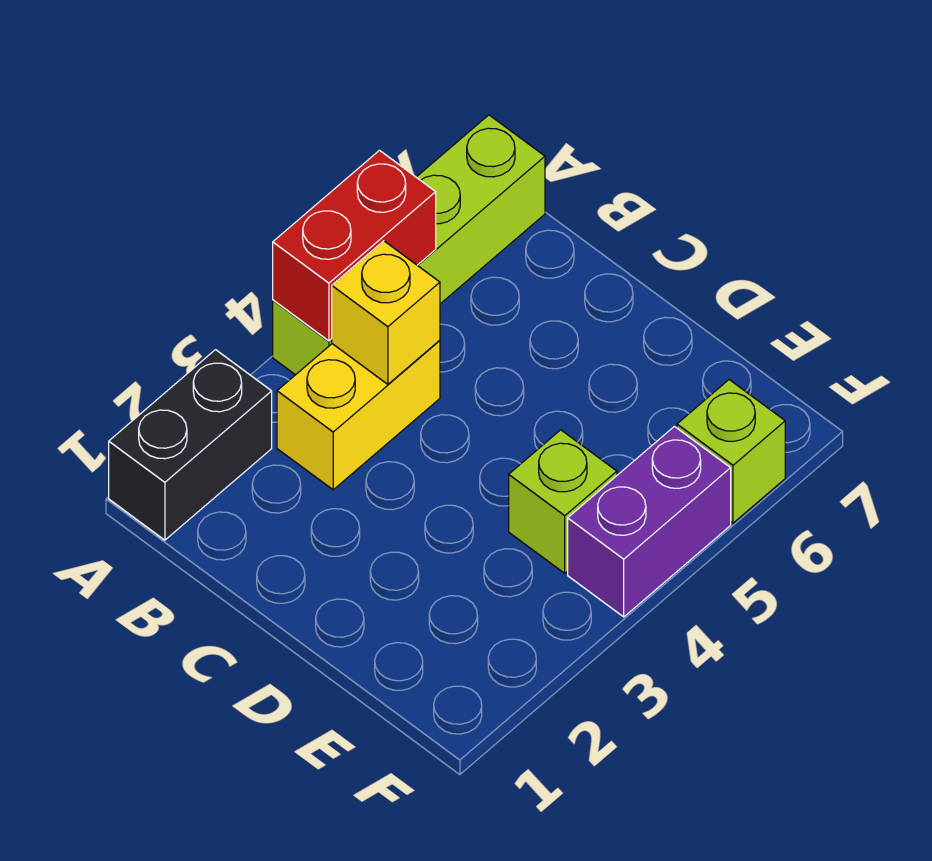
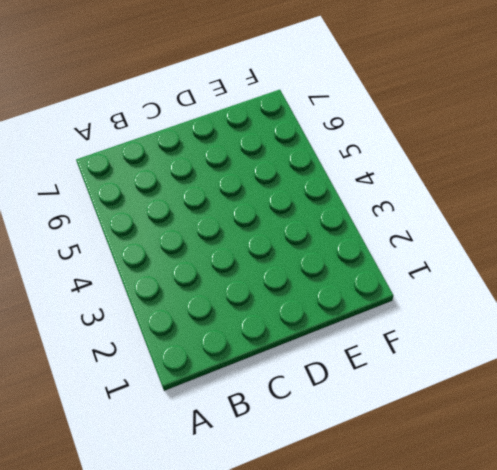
none -> black 1x2 brick [109,350,272,540]
none -> lime 1x4 brick [273,115,545,375]

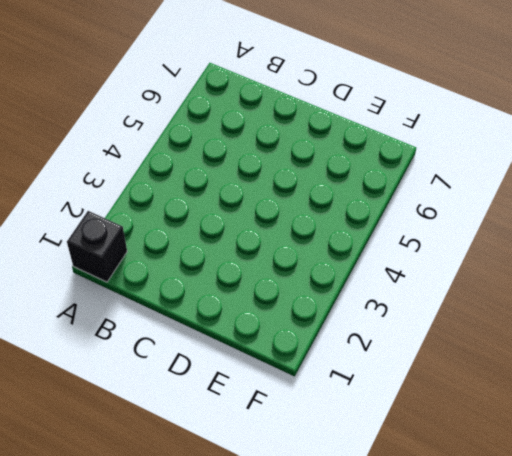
black 1x1 brick [67,211,127,282] -> black 1x2 brick [109,350,272,540]
none -> lime 1x4 brick [273,115,545,375]
none -> yellow 1x2 brick [277,340,440,490]

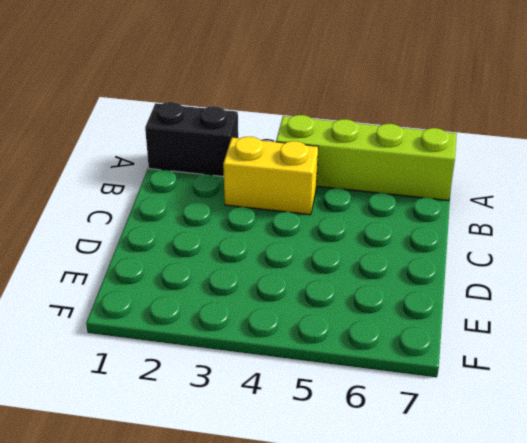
none -> lime 1x1 brick [509,430,617,573]
none -> purple 1x2 brick [568,426,731,617]

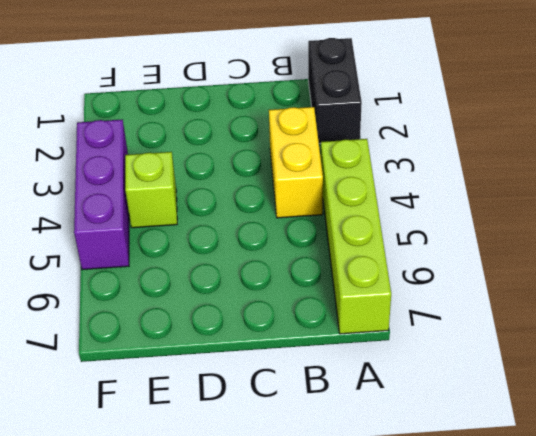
purple 1x3 brick [74,120,129,270] -> purple 1x2 brick [568,426,731,617]
none -> lime 1x1 brick [677,380,785,523]
none -> red 1x2 brick [273,150,436,341]

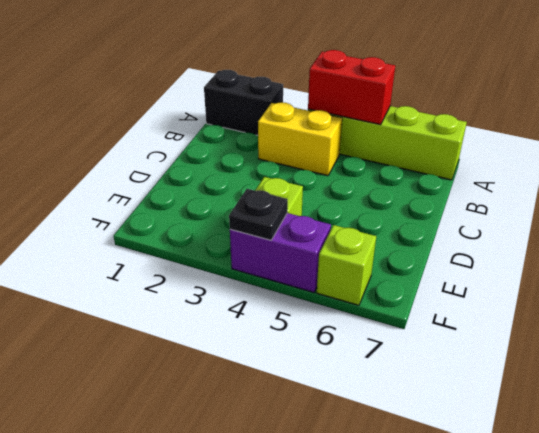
black 1x1 plate [229,189,288,240] -> none
none -> yellow 1x1 brick [332,241,440,384]

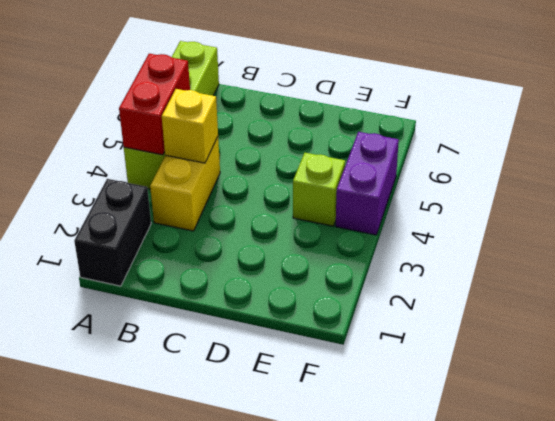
none -> lime 1x1 brick [677,380,785,523]

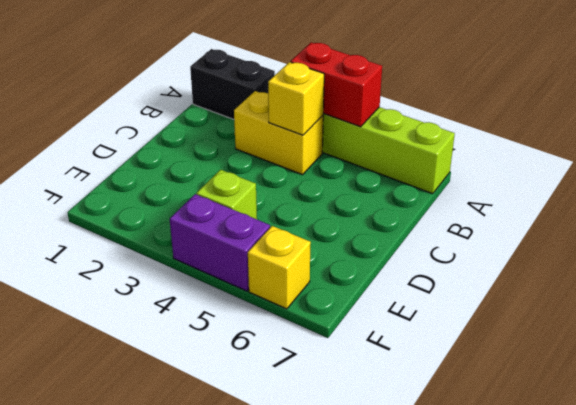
yellow 1x1 brick [248,226,311,309] -> lime 1x1 brick [677,380,785,523]

